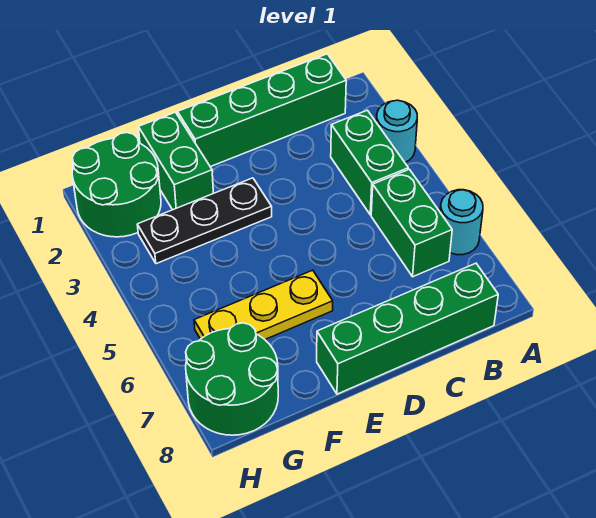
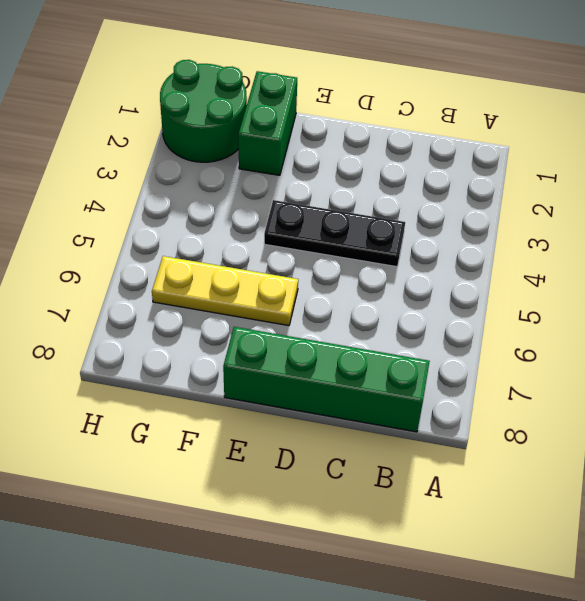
black 1x3 plate [264,200,405,267] -> black 1x3 plate moved to [137,178,272,264]
none -> cyan 1x1 round brick [376,100,417,162]
none -> cyan 1x1 round brick [440,190,483,255]

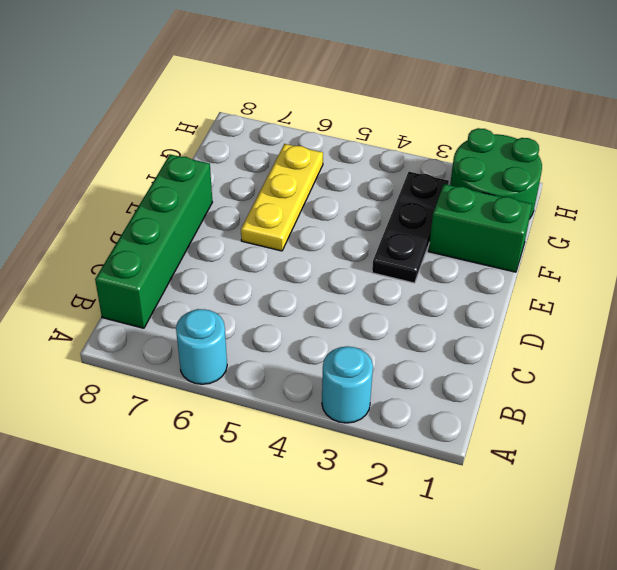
none -> green 1x4 brick [178,54,346,167]
none -> green 1x2 brick [331,110,408,215]

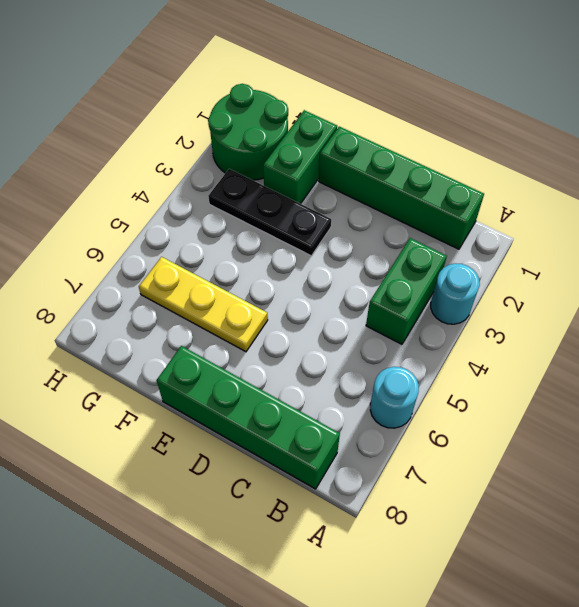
none -> green 1x2 brick [371,169,452,277]
none -> green 2x2 round brick [186,323,278,435]

